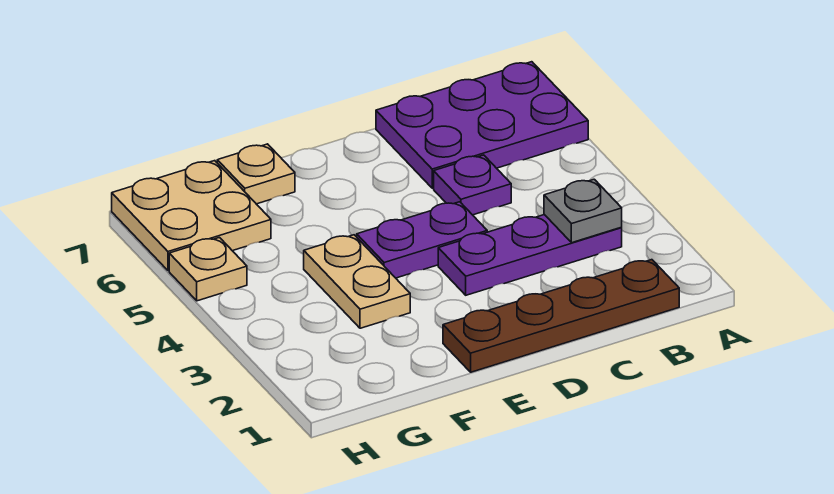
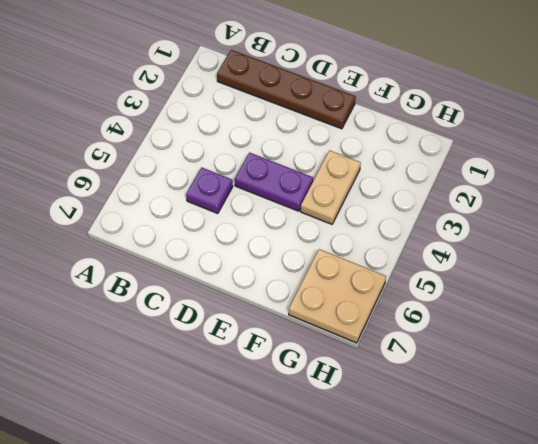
none -> purple 2x3 plate [376,62,588,188]
none -> purple 1x3 plate [438,215,622,295]

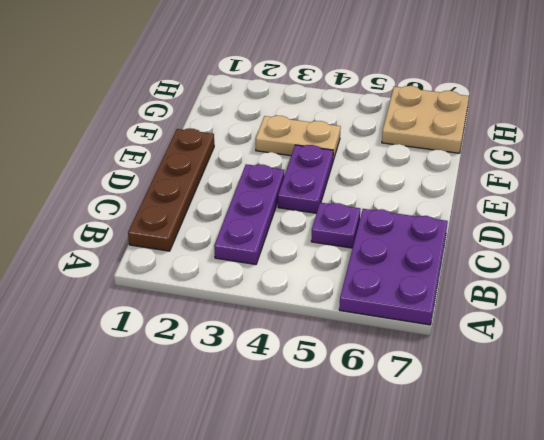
none -> tan 1x1 plate [217,144,295,204]
none -> tan 1x1 plate [169,238,247,301]

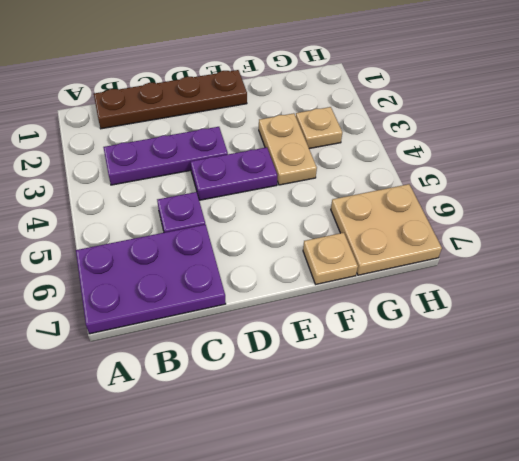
tan 1x1 plate [296,107,342,149] -> tan 1x1 plate moved to [169,238,247,301]
none -> grey 1x1 plate [544,179,622,243]

